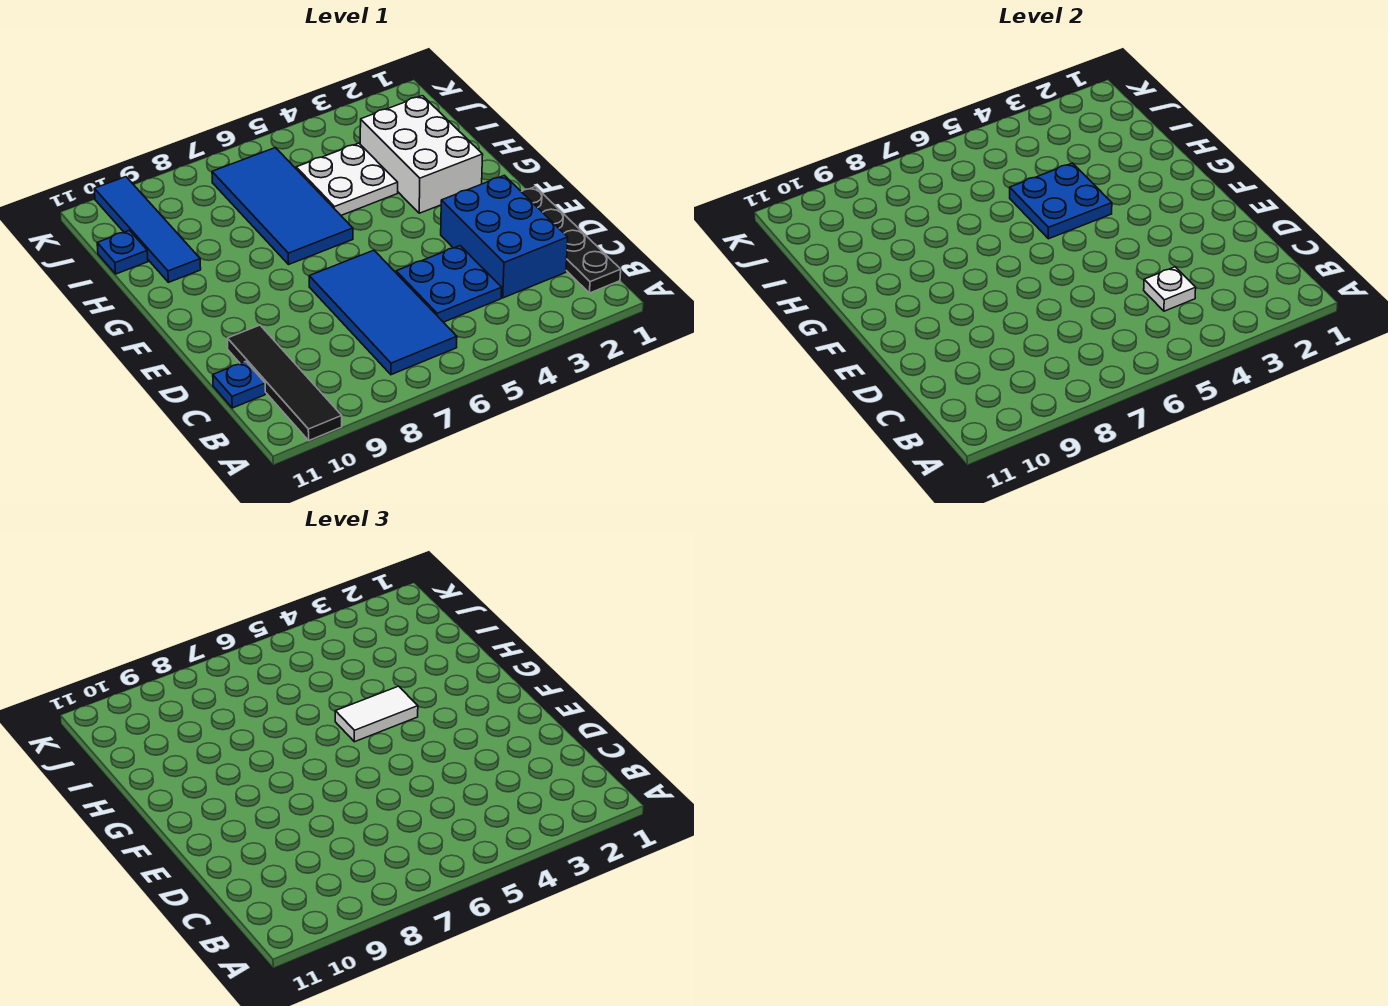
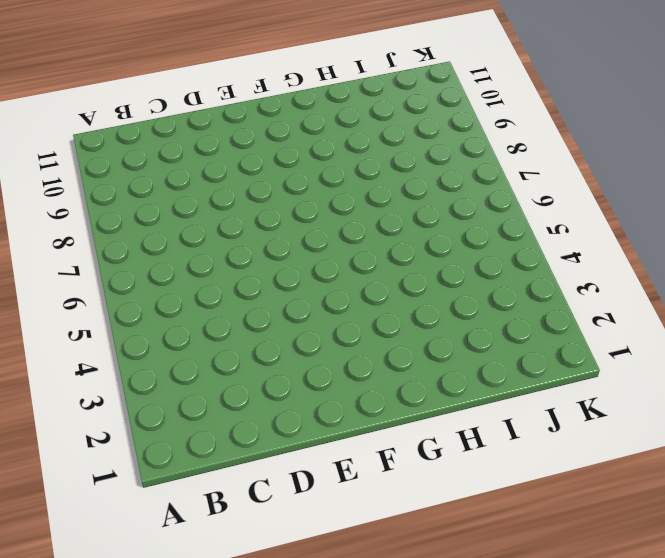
none -> black 1x4 tile [227,325,342,440]
none -> black 1x4 plate [522,187,621,293]
none -> blue 2x4 tile [309,250,457,375]

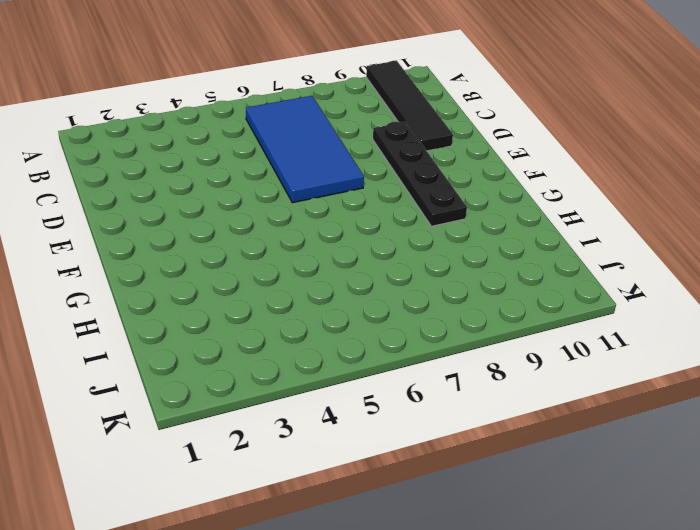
black 1x4 plate [373,122,467,226] -> black 1x4 plate moved to [522,187,621,293]
none -> blue 2x3 brick [441,175,568,298]
none -> blue 2x2 plate [396,246,502,322]
none -> blue 1x1 plate [213,361,265,408]

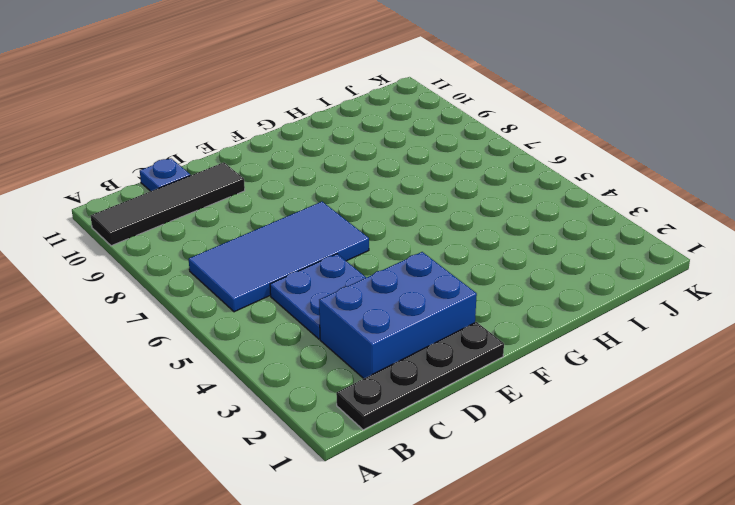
none -> white 2x3 brick [360,96,483,213]
none -> blue 2x4 tile [212,148,353,264]
none -> white 2x2 plate [296,143,398,215]

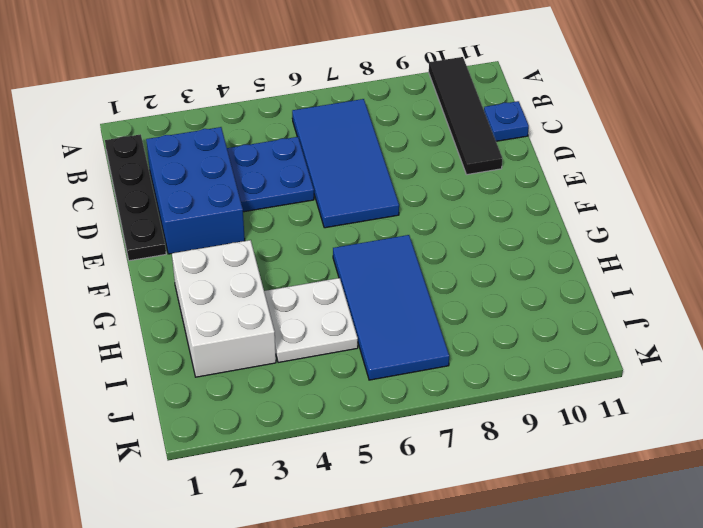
none -> blue 1x4 tile [94,177,201,282]
none -> blue 1x1 plate [97,230,148,274]
none -> white 1x1 plate [1144,267,1196,311]

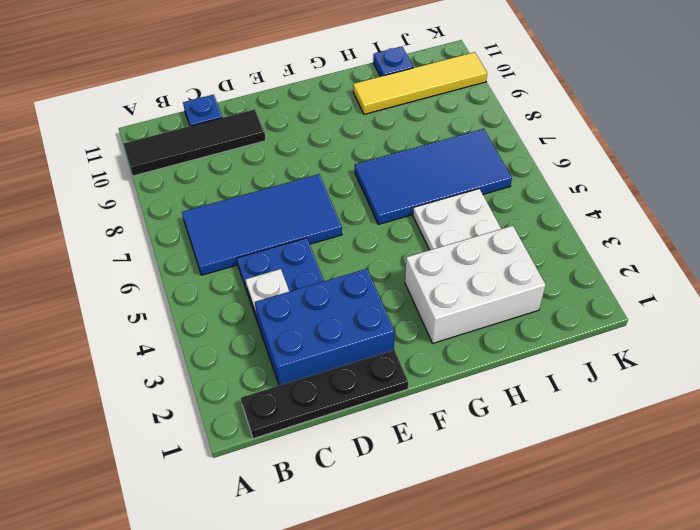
yellow 1x4 tile [353,52,487,114] -> blue 1x4 tile [94,177,201,282]
none -> blue 2x2 plate [1010,163,1112,239]
none -> white 1x2 tile [335,686,418,742]

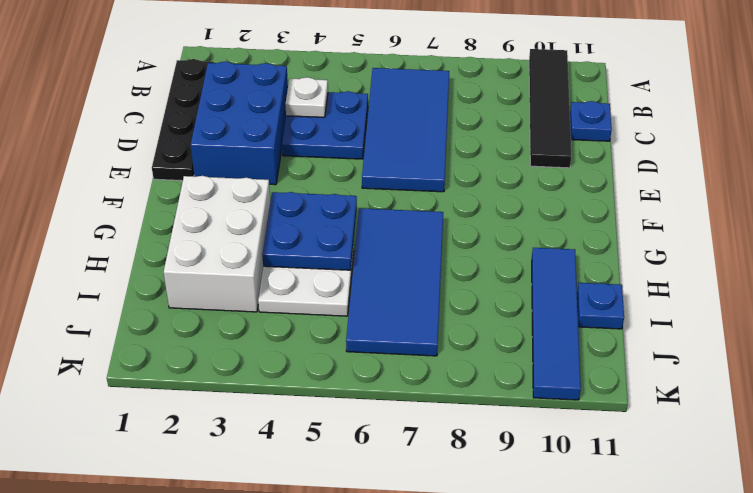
none -> white 1x2 tile [335,686,418,742]

